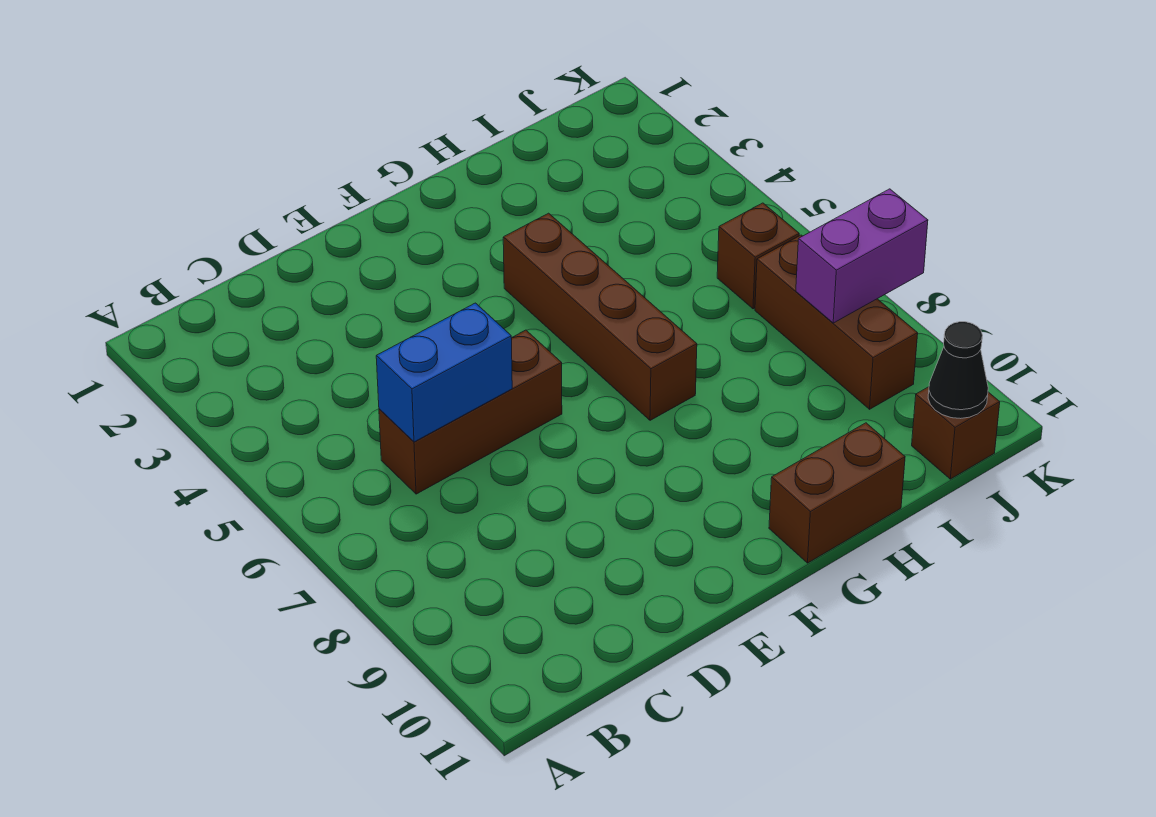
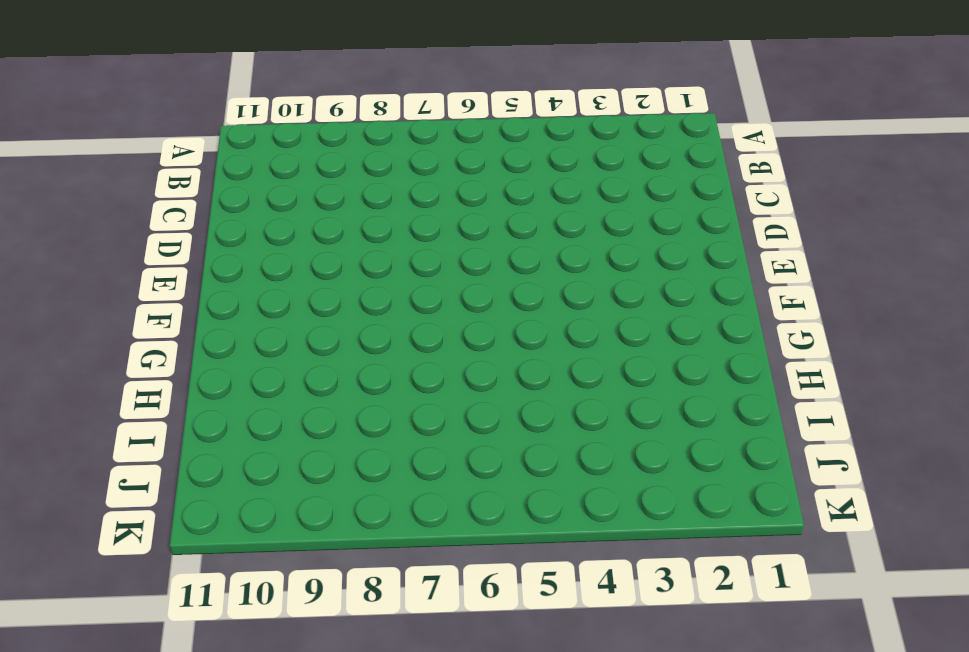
none -> brown 1x3 brick [379,330,562,494]
none -> brown 1x4 brick [503,213,697,420]

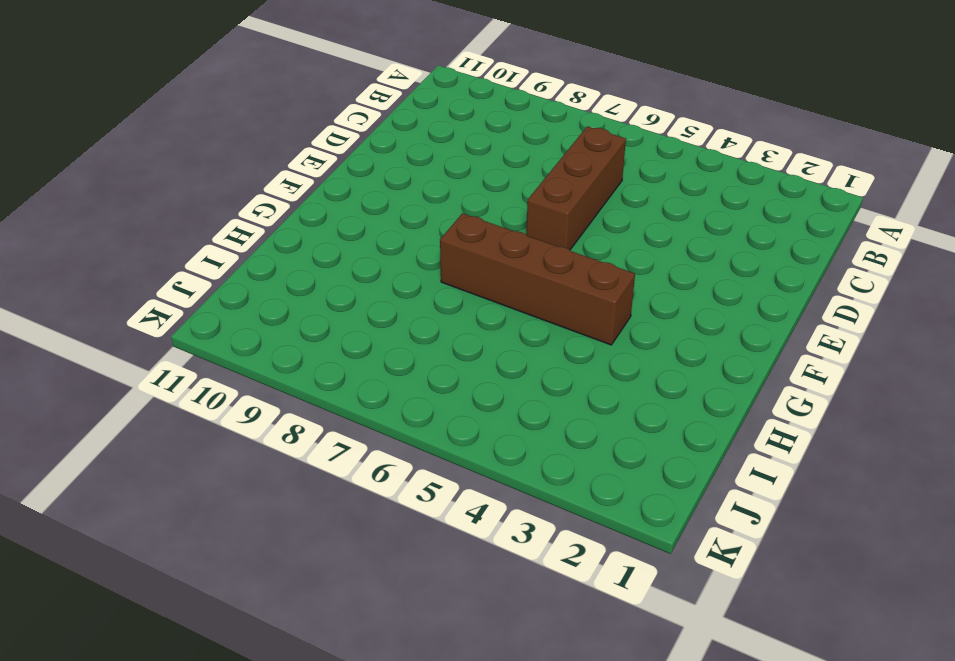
none -> brown 1x2 brick [769,423,905,563]
none -> brown 1x1 brick [717,203,799,309]

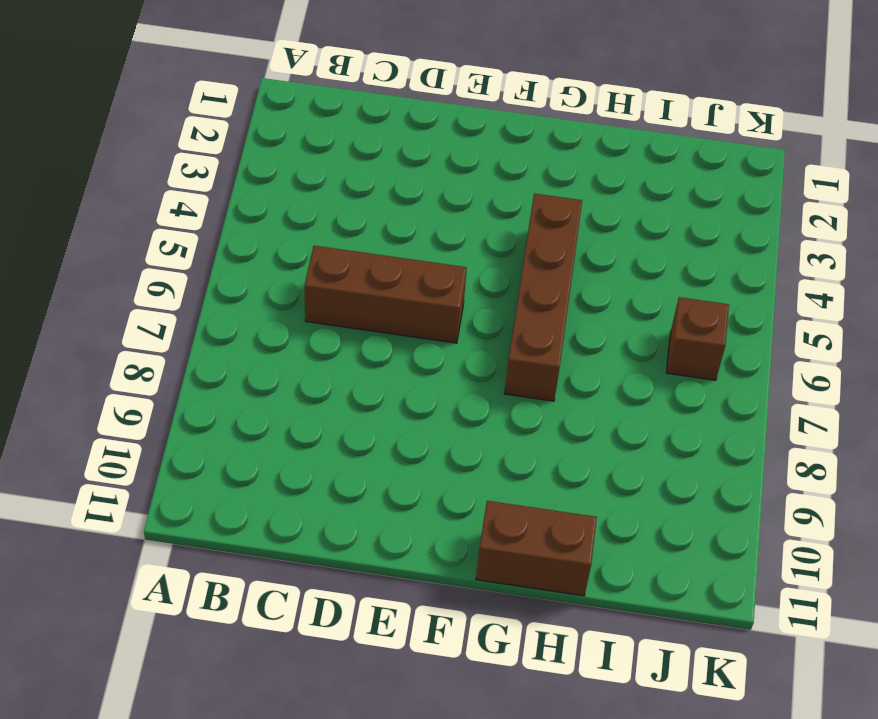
none -> brown 1x3 brick [755,235,918,409]
none -> brown 1x1 brick [912,387,1000,479]

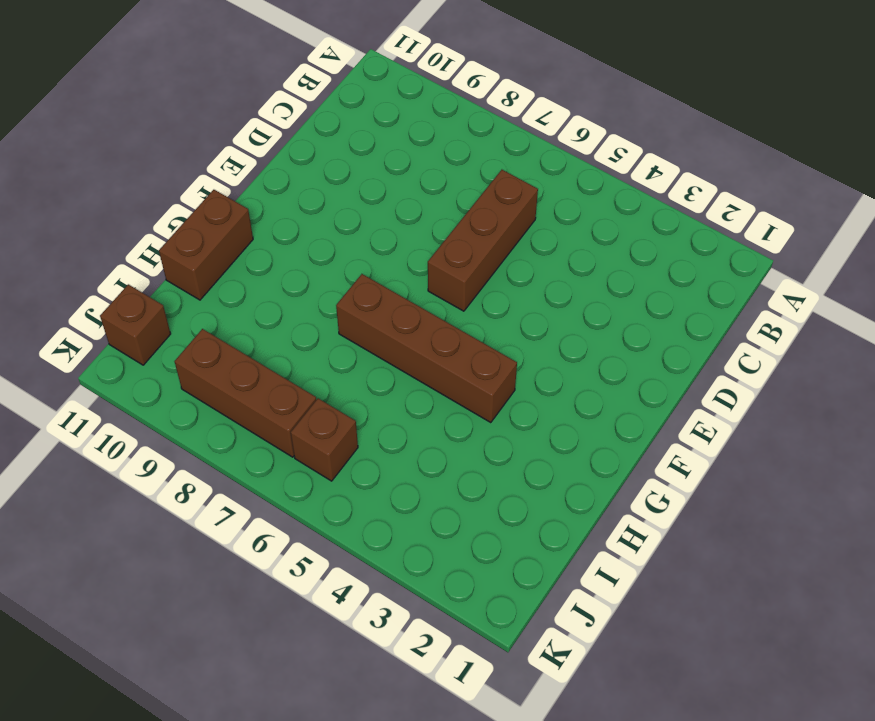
none -> blue 1x2 brick [376,303,512,442]
none -> purple 1x2 brick [796,189,928,323]

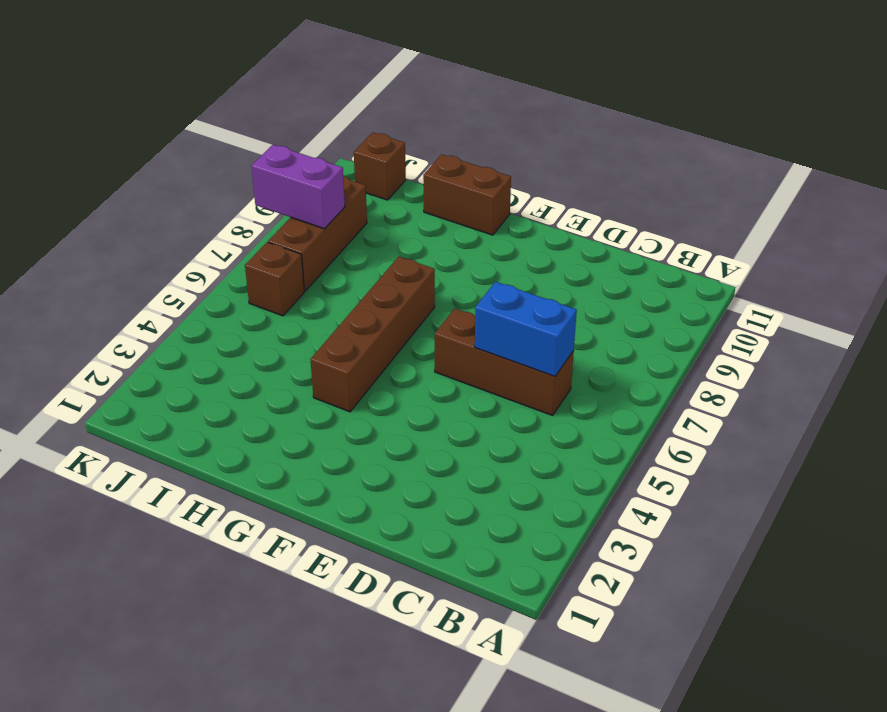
none -> black 1x1 cone [928,322,988,419]

